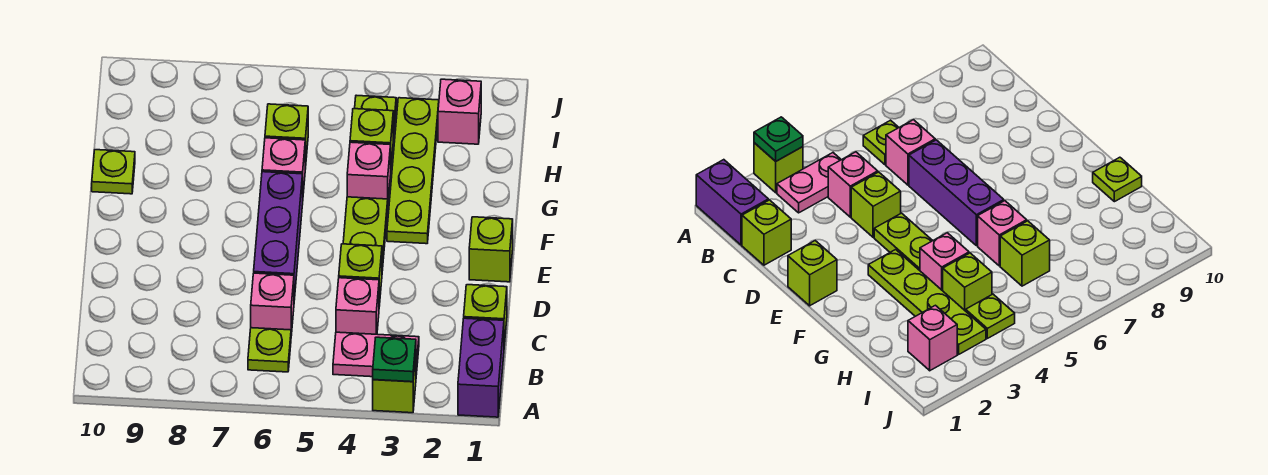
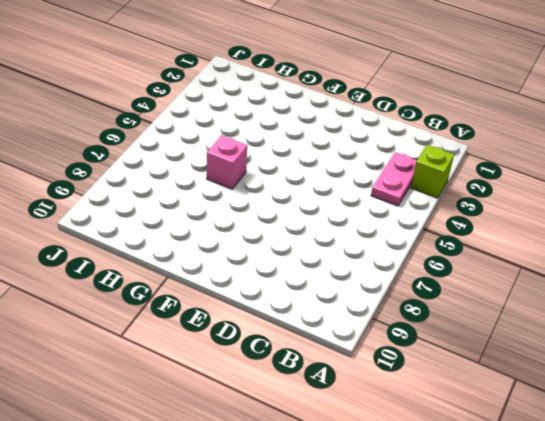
none -> purple 1x2 brick [458,318,504,417]
none -> lime 1x1 plate [248,328,291,372]
none -> lime 1x1 brick [464,285,507,345]

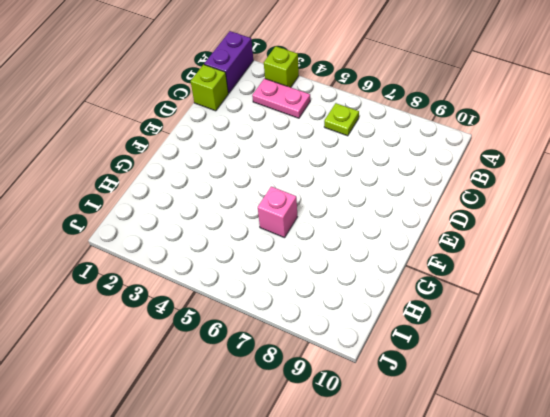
none -> pink 1x1 brick [336,278,379,334]
none -> pink 1x1 brick [251,273,294,335]
none -> lime 1x1 brick [339,244,382,306]

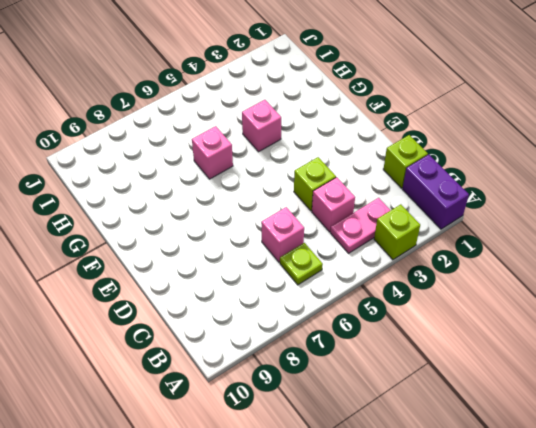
none -> purple 1x3 brick [254,172,303,300]
none -> lime 1x1 brick [469,217,513,282]
none -> lime 1x2 plate [343,197,388,271]

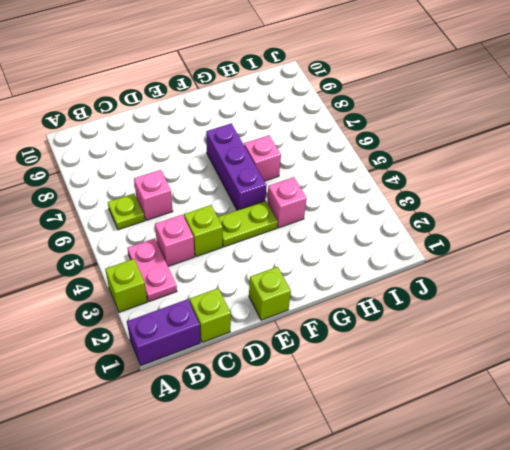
purple 1x3 brick [206,124,266,210] -> purple 1x3 brick turned to [254,172,303,300]
none -> lime 1x4 plate [387,98,439,244]
none -> lime 1x1 plate [92,150,135,194]
none -> lime 1x1 brick [350,109,393,164]

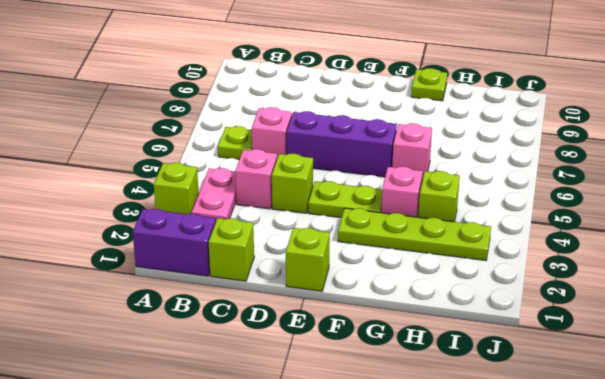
none -> lime 1x1 brick [265,104,308,169]
none -> pink 1x1 brick [438,79,481,144]
none -> lime 1x1 plate [355,95,396,140]

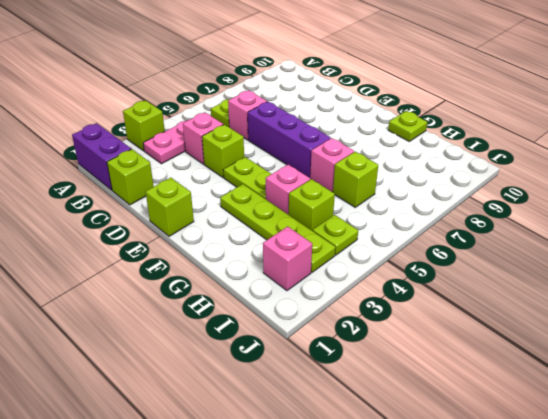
none -> green 1x1 plate [373,337,416,382]

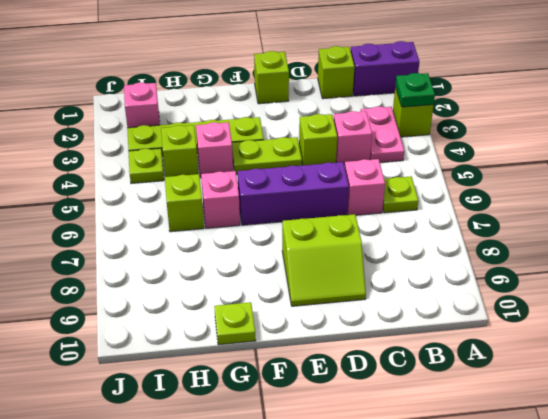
lime 2x2 slope [282,214,366,306] -> none

